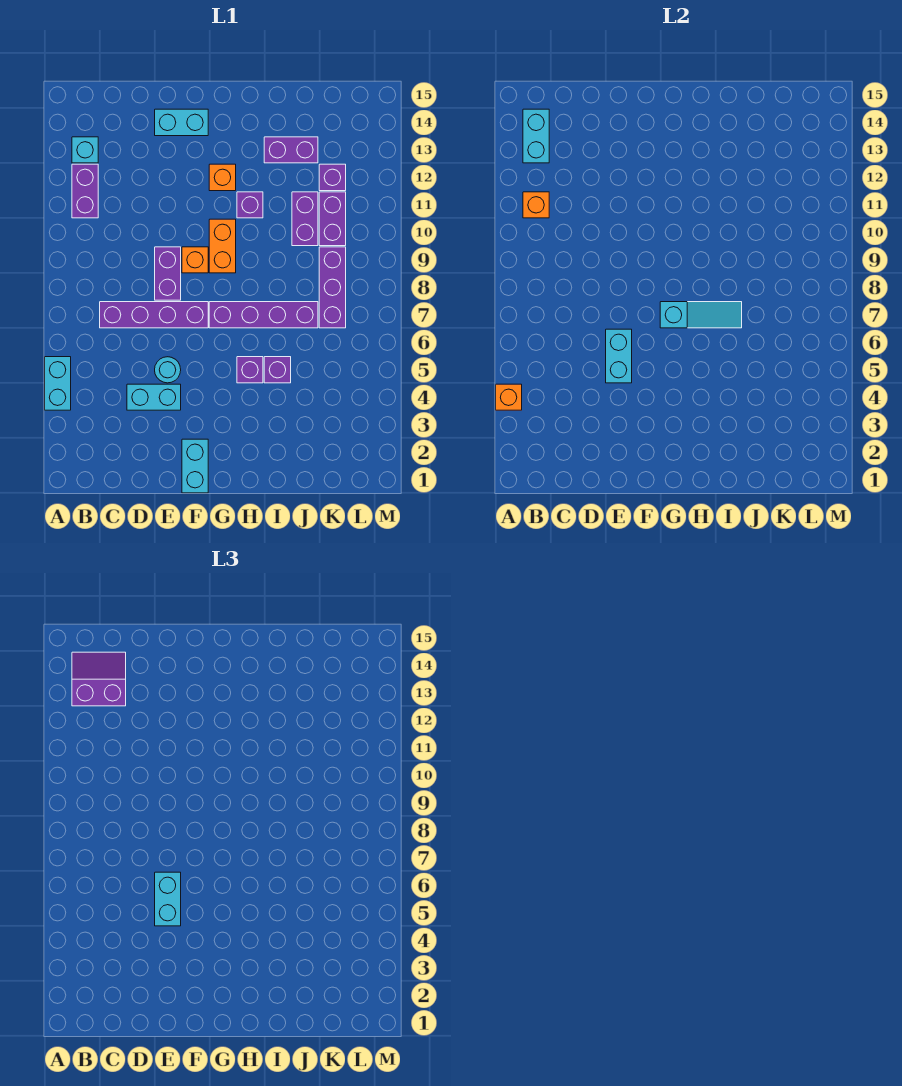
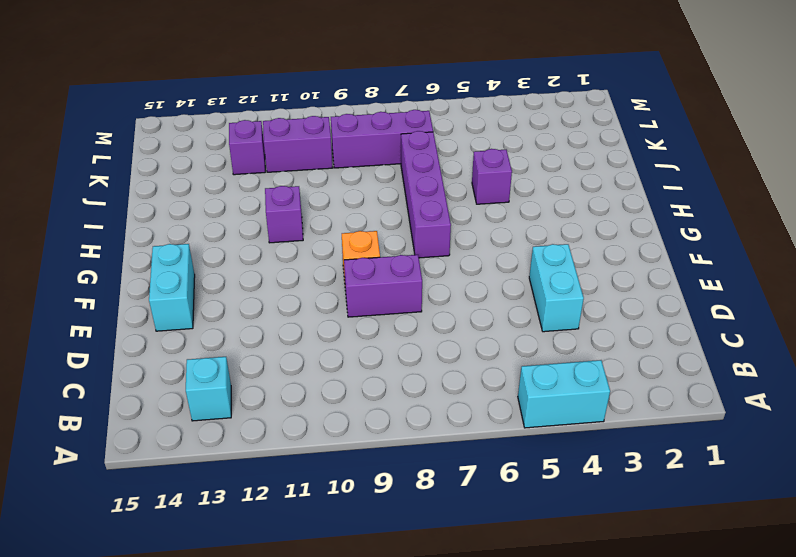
none -> purple 1x2 brick [72,164,98,218]
none -> purple 1x4 brick [100,302,208,328]
none -> cyan 1x1 round brick [155,357,181,383]

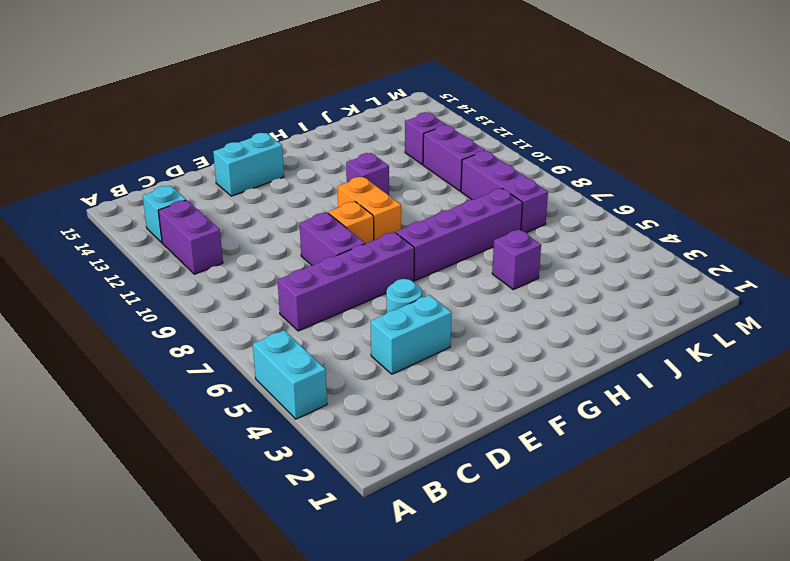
none -> cyan 1x2 brick [182,439,208,493]
none -> orange 1x1 brick [209,164,236,191]
none -> purple 1x1 brick [237,357,263,383]

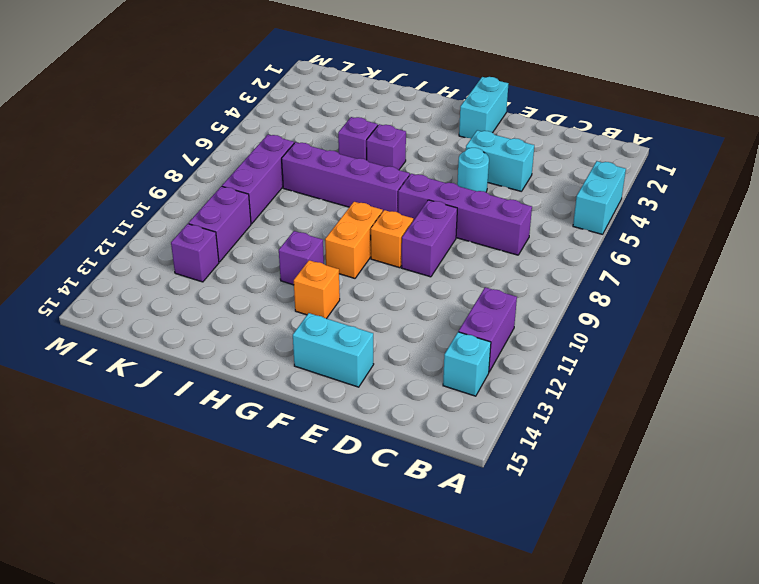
none -> purple 1x2 brick [264,137,318,163]
none -> purple 1x2 brick [292,192,318,246]
none -> orange 1x1 brick [496,384,522,410]

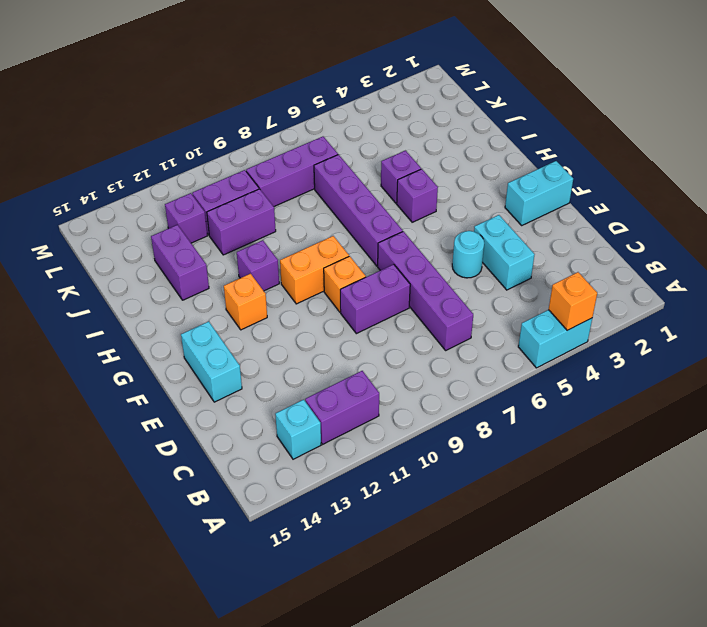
none -> orange 1x1 brick [523,192,549,218]
none -> cyan 1x2 brick [523,109,549,163]
none -> cyan 1x2 brick [606,329,632,383]

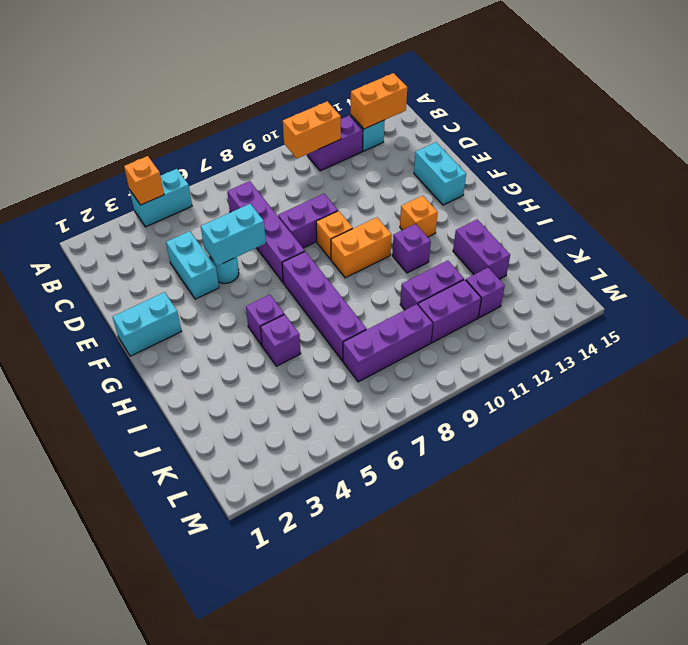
orange 1x2 brick [283,101,341,159] -> orange 1x1 brick [523,192,549,218]
orange 1x2 brick [351,73,407,129] -> cyan 1x2 brick [523,109,549,163]
none -> cyan 1x3 slope [660,302,742,328]
none -> purple 2x2 slope [72,652,126,706]
none -> cyan 1x2 brick [155,872,181,926]

